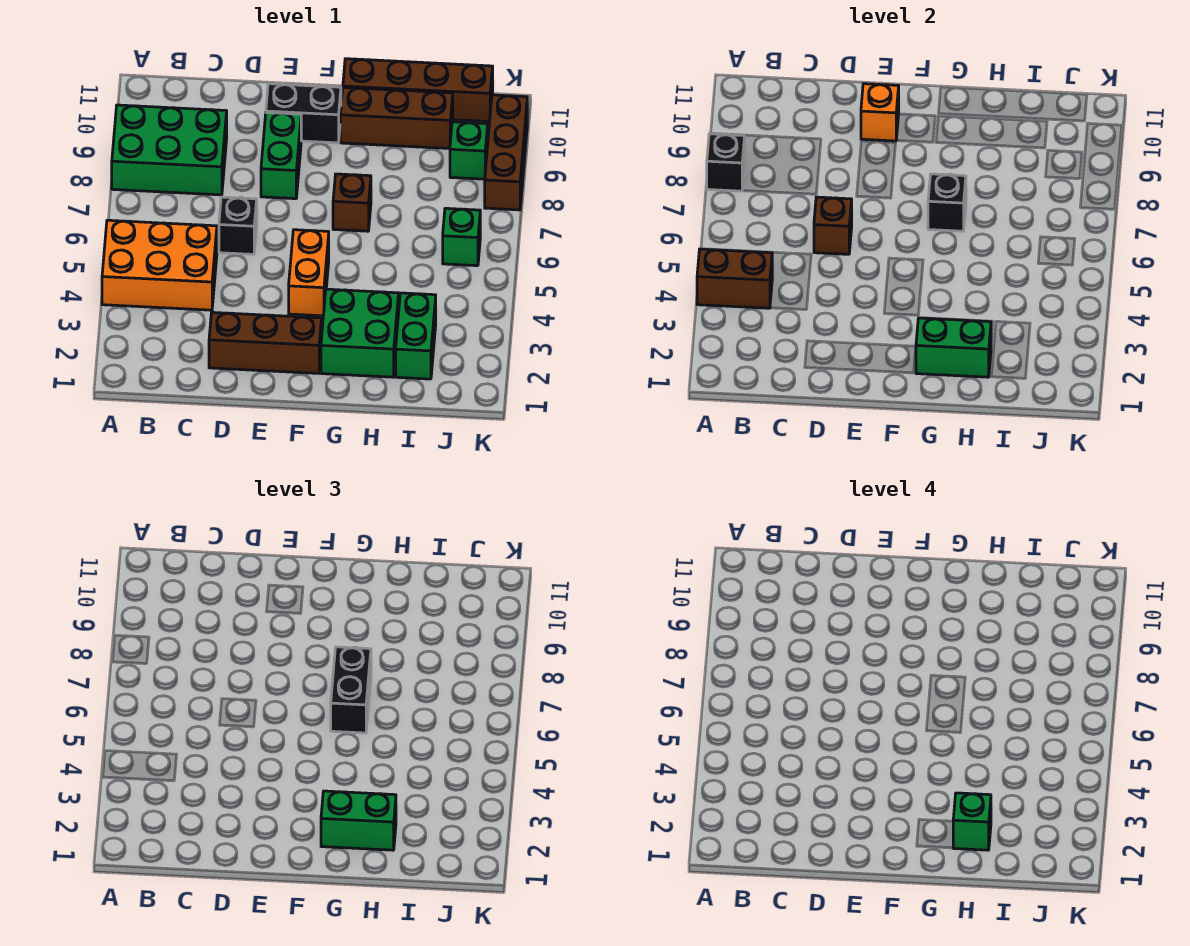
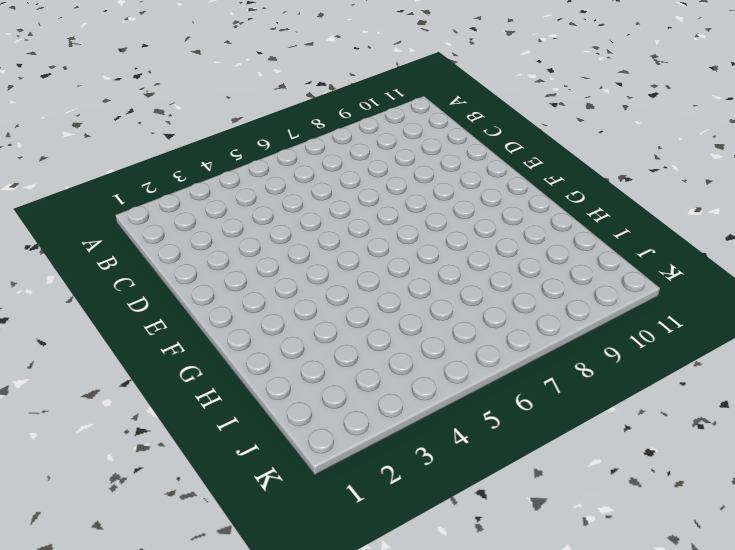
none -> orange 2x3 brick [102,220,217,310]
none -> green 2x3 brick [112,105,227,195]
none -> brown 1x3 brick [209,312,322,373]

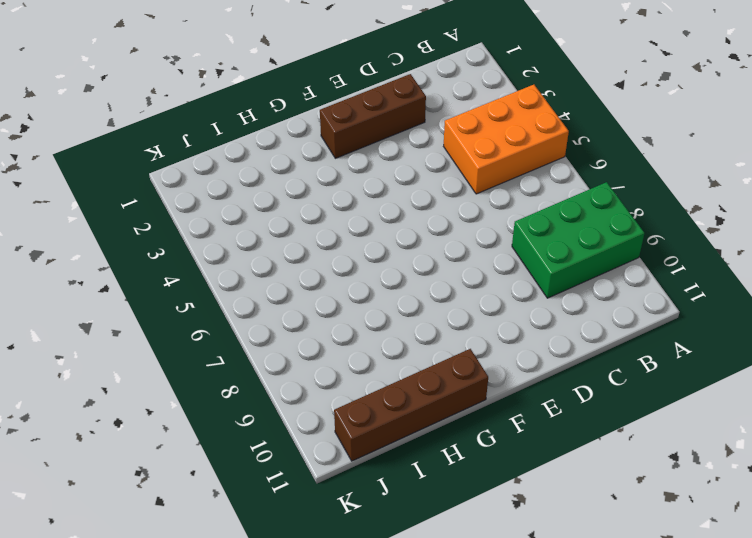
none -> black 1x1 brick [219,197,257,254]
none -> green 1x2 brick [261,113,301,199]
none -> black 1x2 brick [266,84,341,143]

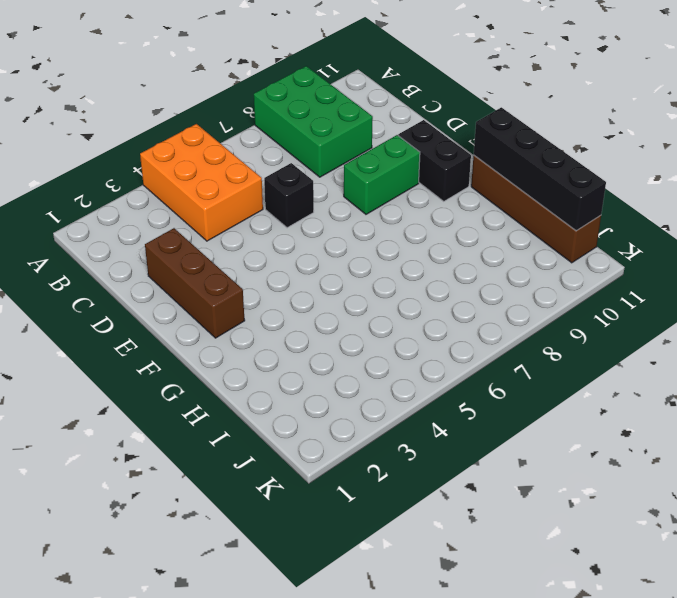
black 1x4 brick [474,107,606,231] -> none
none -> orange 1x2 brick [289,230,329,316]
none -> green 2x2 brick [321,289,399,377]
none -> brown 1x1 brick [333,174,371,231]

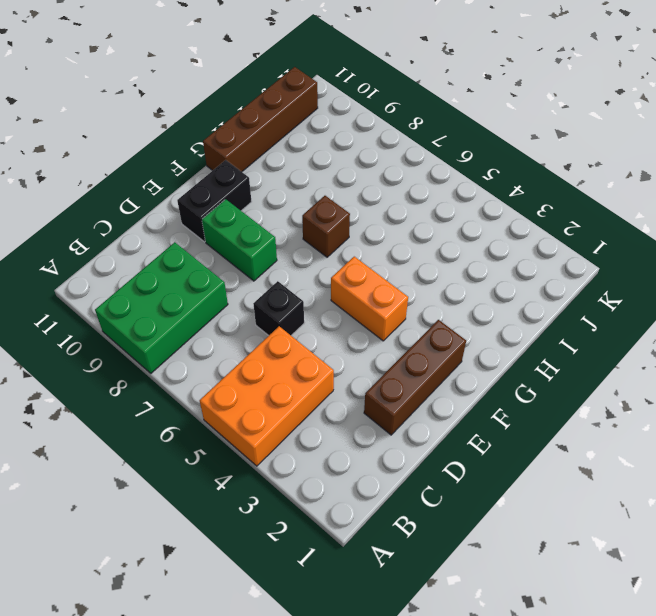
none -> green 2x2 brick [321,289,399,377]
none -> brown 1x3 brick [340,87,453,149]
none -> green 1x2 brick [396,293,436,379]

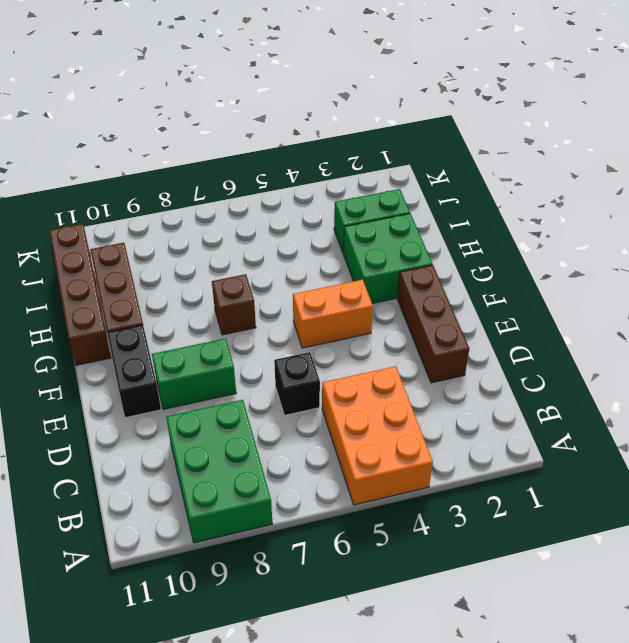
none -> green 1x1 brick [443,208,480,266]
none -> green 1x1 brick [450,122,488,179]
none -> brown 1x3 brick [485,95,527,210]

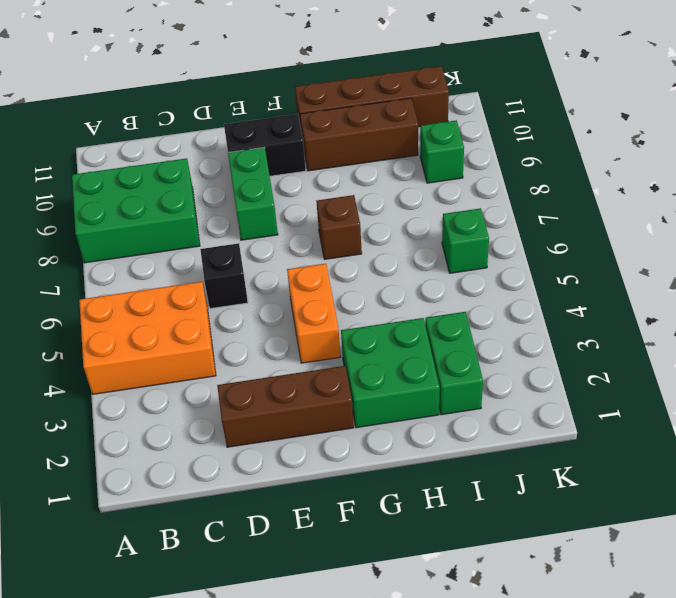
none -> brown 1x3 brick [485,95,527,210]
none -> brown 1x2 brick [697,249,772,308]
none -> black 1x1 brick [707,134,745,191]

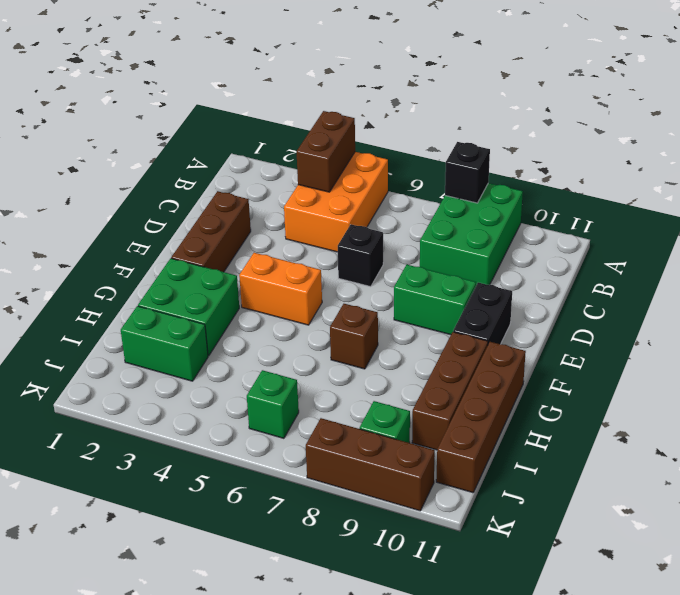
none -> brown 1x1 brick [814,197,852,254]
none -> orange 1x1 brick [861,84,899,141]
none -> green 1x2 brick [916,318,991,377]

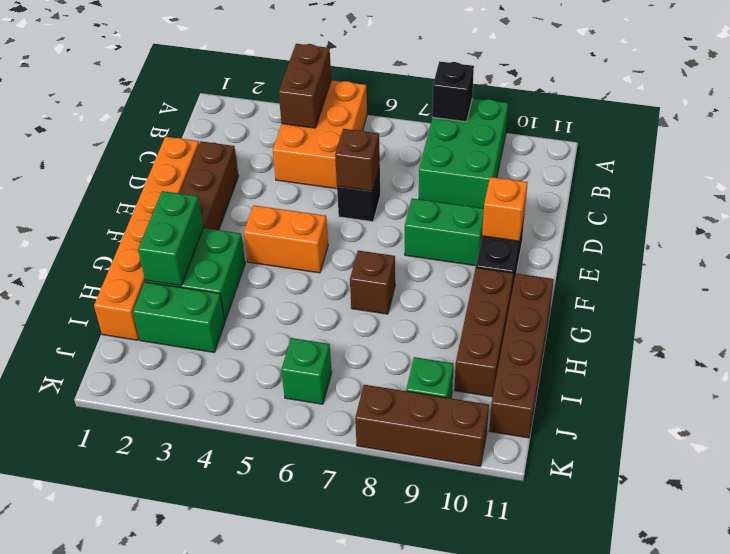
orange 1x6 brick [94,137,199,340] -> none
none -> black 1x1 brick [928,174,966,231]
none -> green 1x2 brick [321,791,396,850]
none -> black 1x2 brick [331,647,371,733]

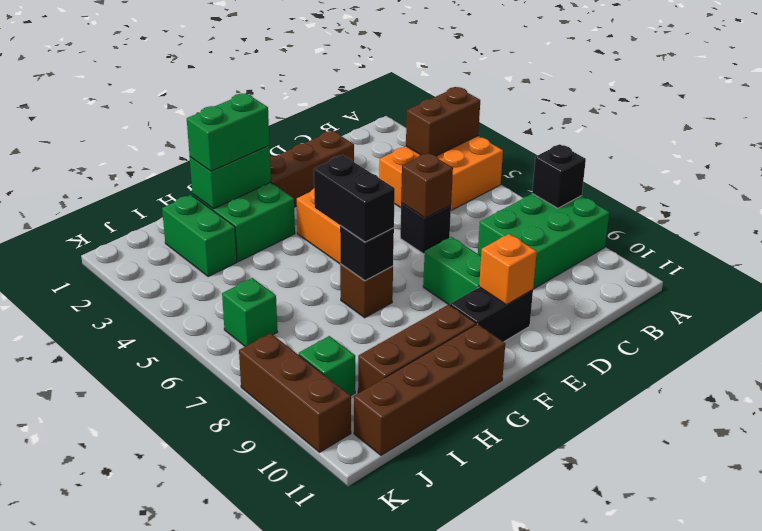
none -> green 1x1 brick [953,793,991,850]

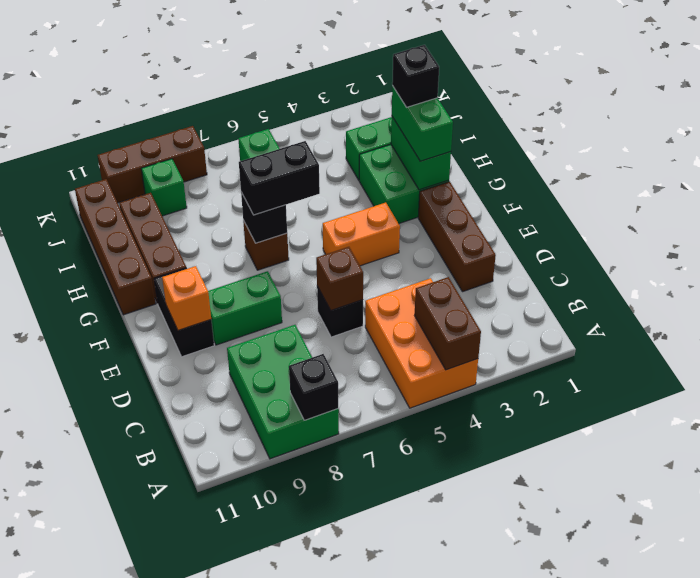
black 1x1 brick [392,45,439,107] -> green 1x1 brick [953,793,991,850]

